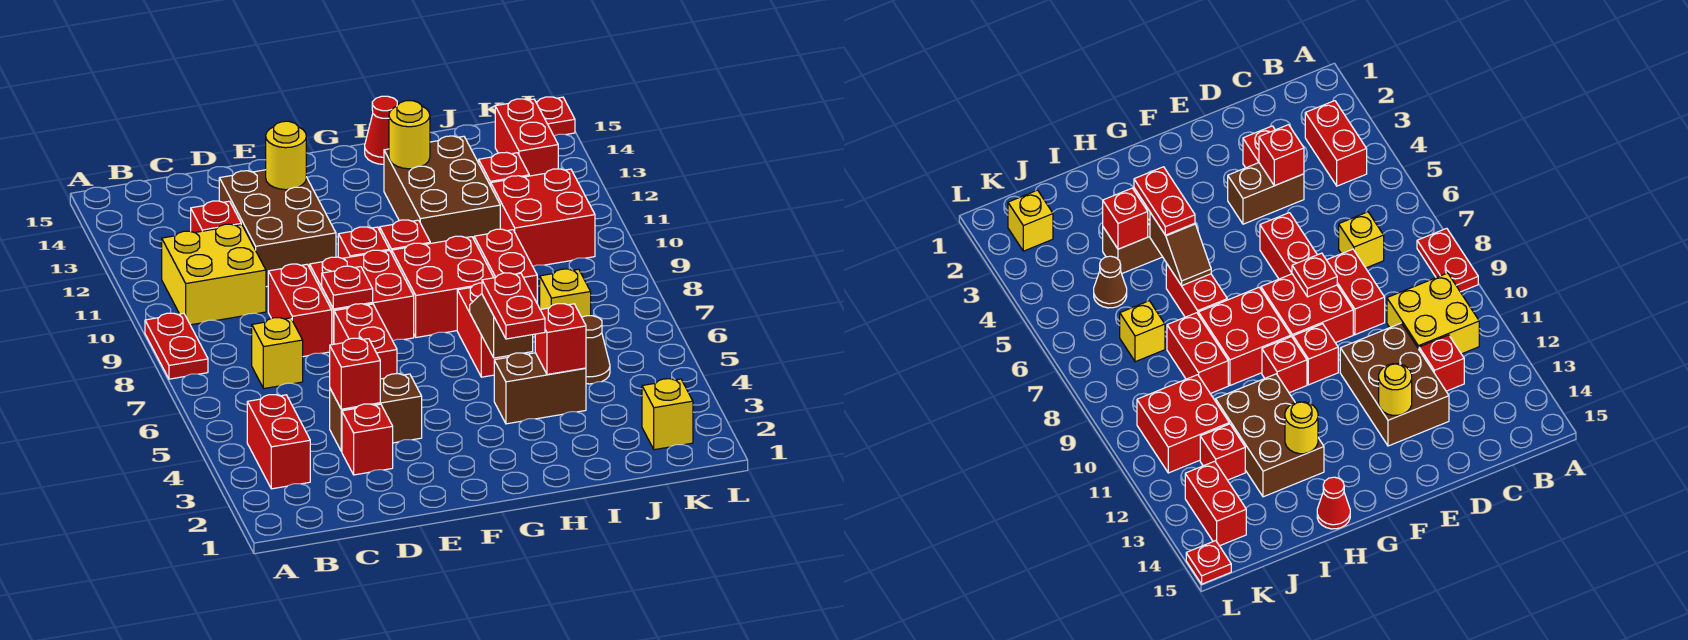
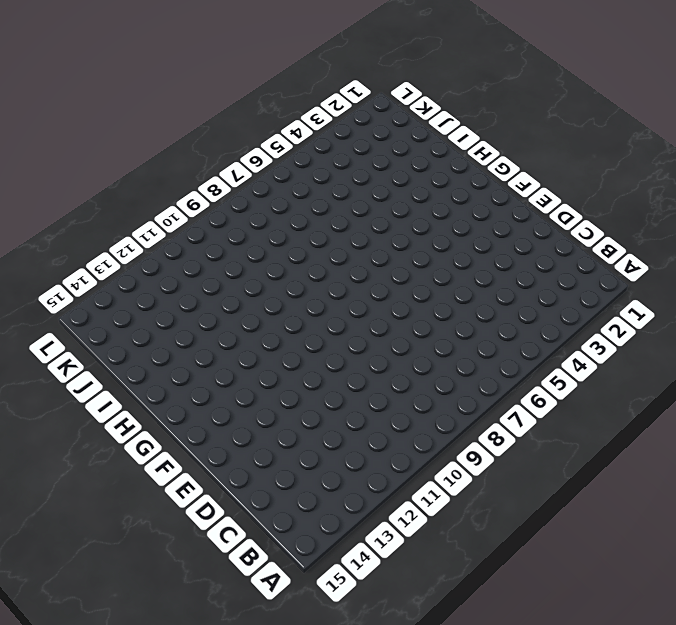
none -> red 1x2 plate [145,313,208,379]
none -> red 1x2 brick [247,395,310,489]
none -> yellow 2x2 brick [162,224,266,325]
none -> yellow 1x1 brick [252,318,303,388]

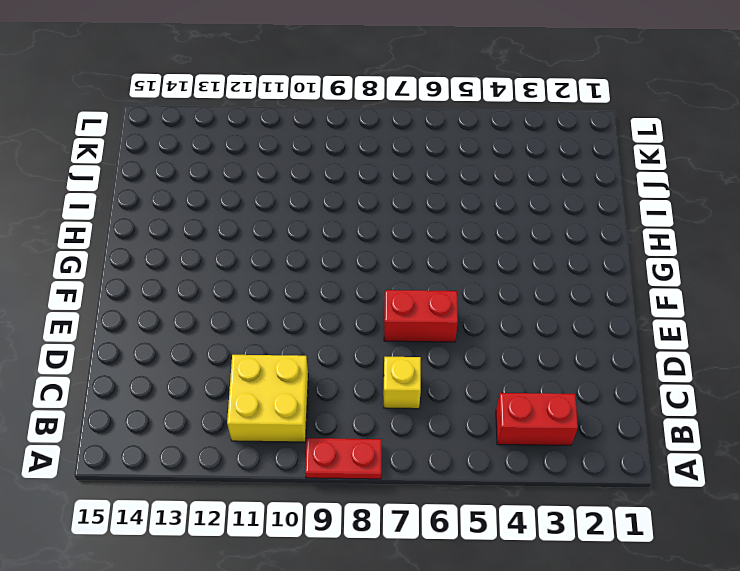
none -> red 1x1 brick [191,201,241,233]
none -> red 1x1 brick [342,404,393,475]
none -> brown 1x2 brick [330,374,422,452]
none -> red 1x2 brick [268,264,332,357]

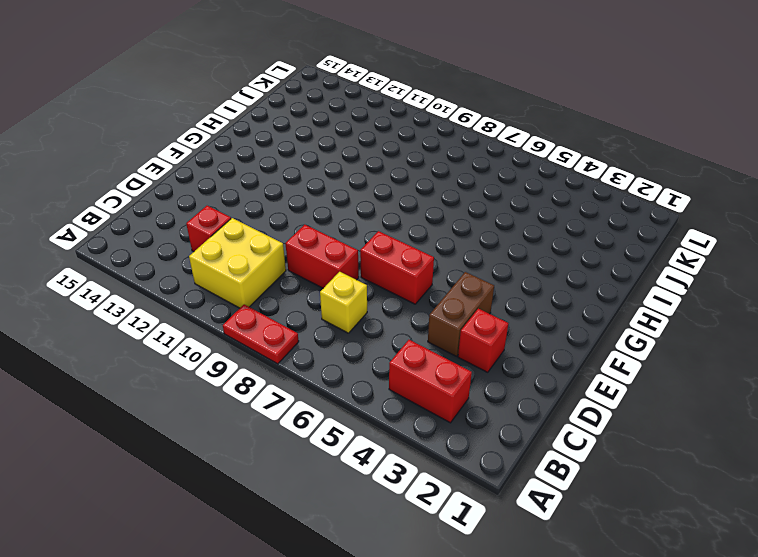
none -> brown 2x3 brick [219,170,336,287]
none -> red 2x2 brick [310,250,414,345]
none -> red 1x1 brick [338,227,389,258]
none -> red 2x2 brick [392,236,494,337]

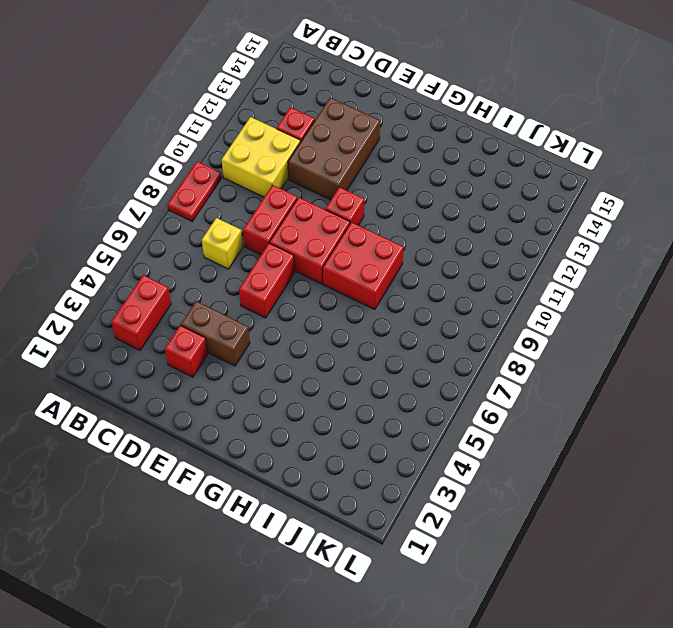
none -> red 1x1 brick [380,220,430,253]
none -> brown 1x2 brick [494,353,586,424]
none -> red 1x2 brick [457,283,509,377]
none -> brown 2x3 brick [384,136,500,243]

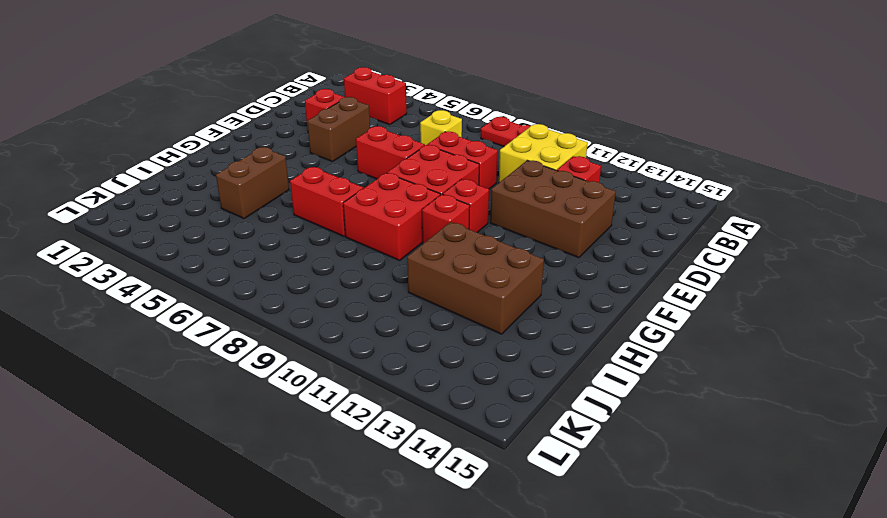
none -> red 1x1 cone [365,96,397,164]
none -> red 1x2 brick [474,229,537,303]
none -> brown 1x1 cone [582,316,610,384]
none -> yellow 1x1 brick [540,269,591,317]

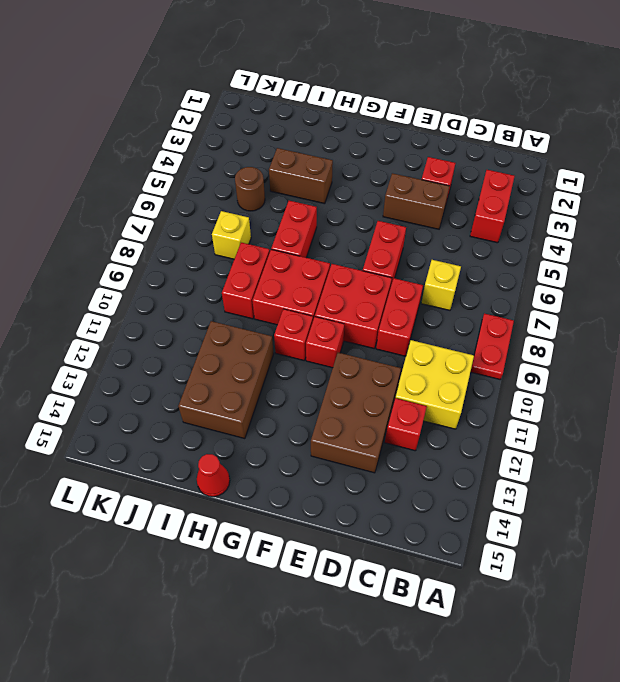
brown 1x1 round brick [235,167,265,211] -> brown 1x1 cone [582,316,610,384]
none -> red 2x2 brick [491,169,595,266]
none -> red 1x1 brick [479,152,529,186]
none -> yellow 1x1 brick [642,379,693,450]
none -> red 1x2 brick [495,99,558,176]

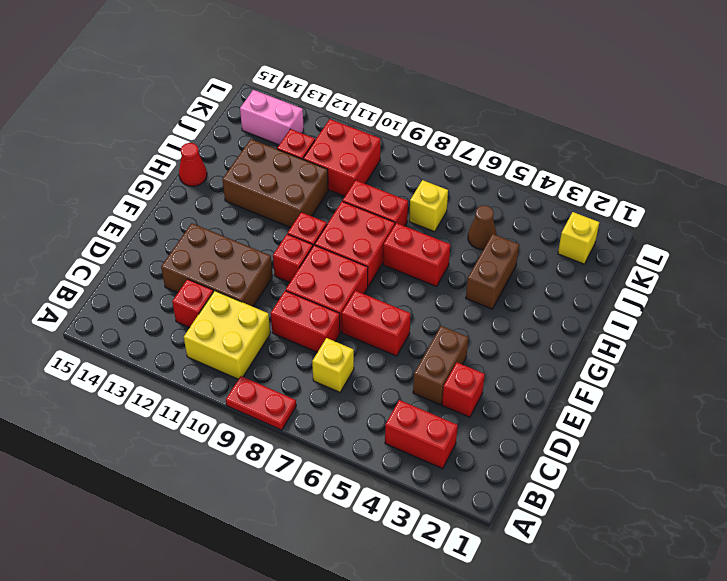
pink 1x2 brick [240,90,304,145] -> red 1x2 brick [495,99,558,176]
none -> red 1x1 plate [536,97,575,136]
none -> red 1x1 brick [330,338,380,409]
none -> red 1x1 plate [322,266,373,309]
none -> yellow 1x1 round brick [266,121,306,190]

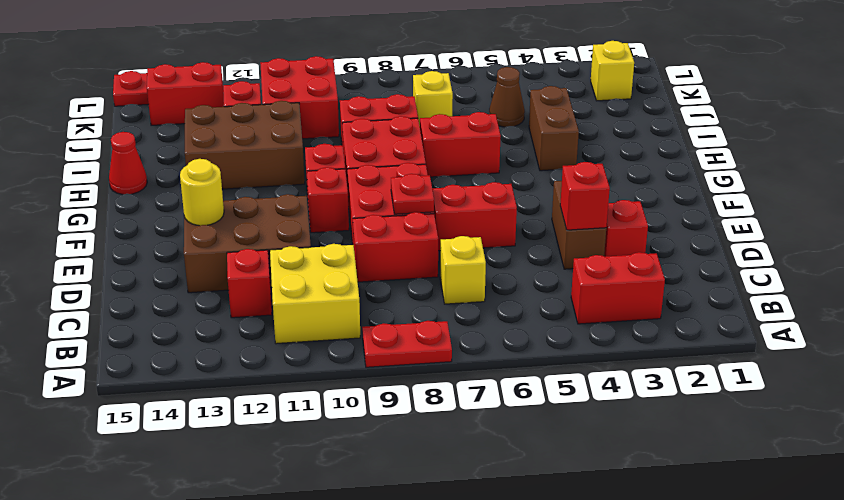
none -> brown 1x2 slope [470,294,533,358]
none -> yellow 1x1 round brick [389,101,430,169]
none -> red 1x1 brick [535,304,586,374]
none -> red 1x2 plate [482,273,545,339]

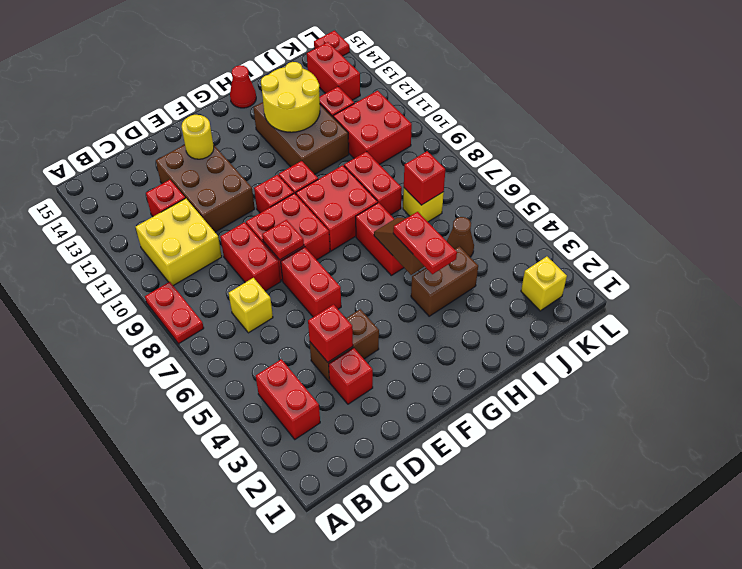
yellow 2x2 round brick [261,62,320,132] -> yellow 1x1 round brick [389,101,430,169]
red 1x1 brick [404,151,445,205] -> red 1x1 brick moved to [535,304,586,374]

